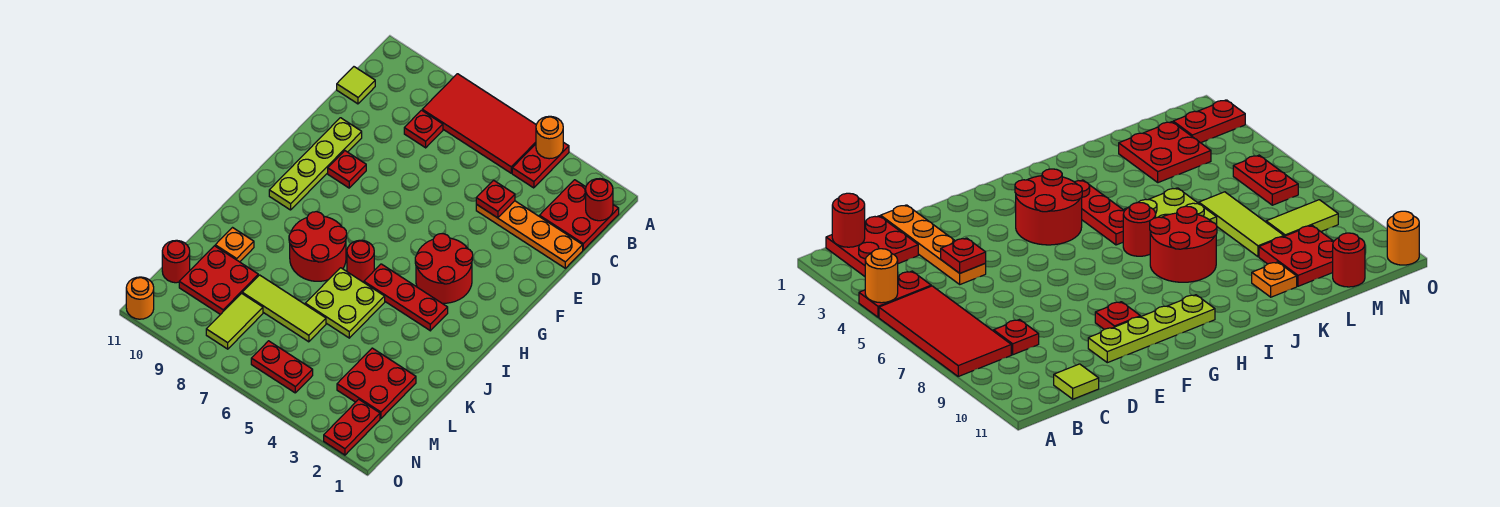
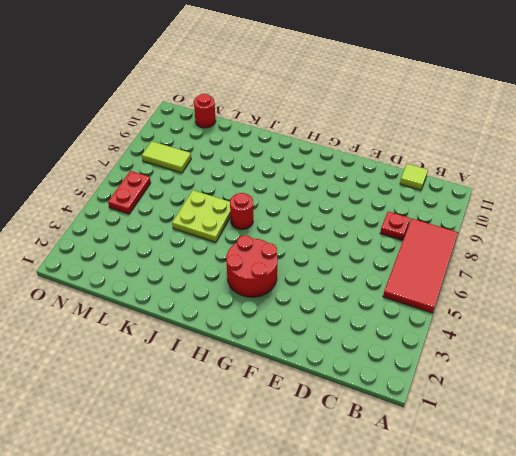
none -> red 1x2 plate [512,142,569,188]
none -> red 2x2 plate [539,180,619,250]
none -> orange 1x4 plate [476,201,583,268]

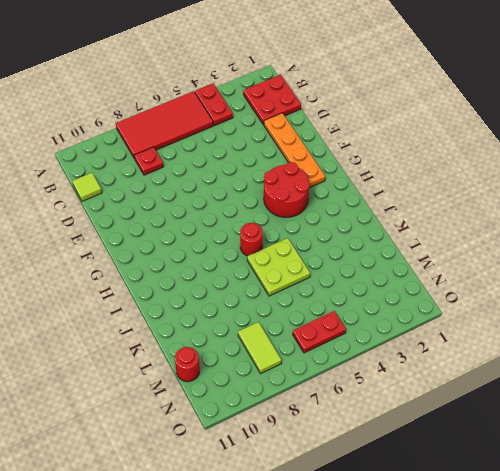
orange 1x4 plate [264,113,325,188] -> orange 1x4 plate turned to [476,201,583,268]
none -> lime 1x4 plate [269,118,362,210]
none -> red 1x1 plate [328,151,366,188]
none -> red 1x3 plate [364,264,448,331]

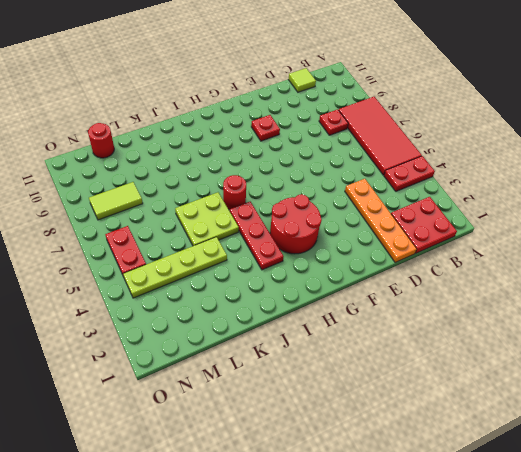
lime 1x4 plate [123,237,227,298] -> lime 1x4 plate moved to [269,118,362,210]
none -> red 2x2 round brick [289,212,347,281]
none -> orange 1x1 plate [215,228,254,262]
none -> red 2x2 plate [337,348,416,418]

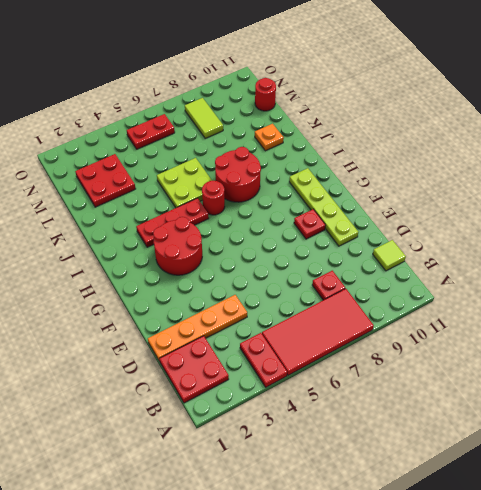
none -> lime 1x3 tile [242,275,326,342]
none -> red 2x2 plate [179,246,258,315]
none -> red 1x2 plate [324,399,380,455]

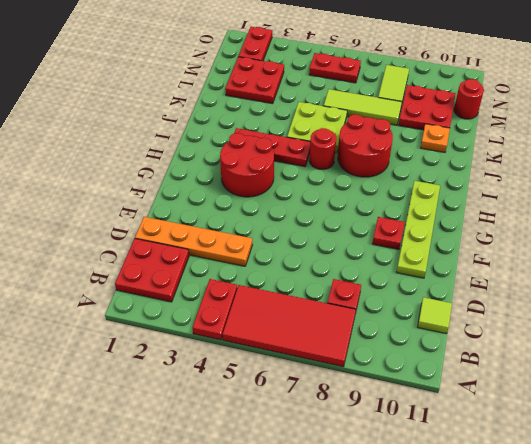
none -> orange 1x1 round brick [126,277,154,319]
none -> orange 1x1 round brick [536,116,563,159]
none -> red 1x1 round brick [586,179,613,221]

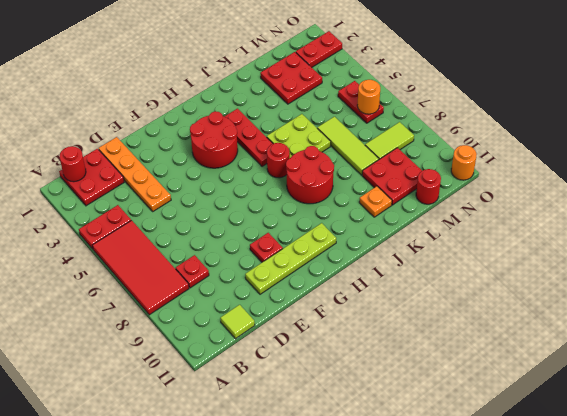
orange 1x1 round brick [357,80,380,114] -> orange 1x1 round brick moved to [536,116,563,159]
none -> red 1x1 plate [476,180,515,218]

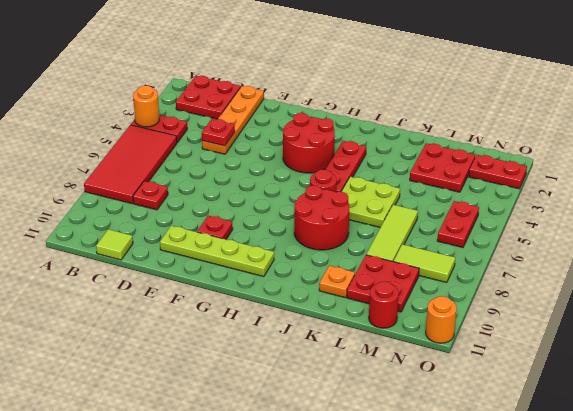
none -> red 1x1 round brick [586,179,613,221]

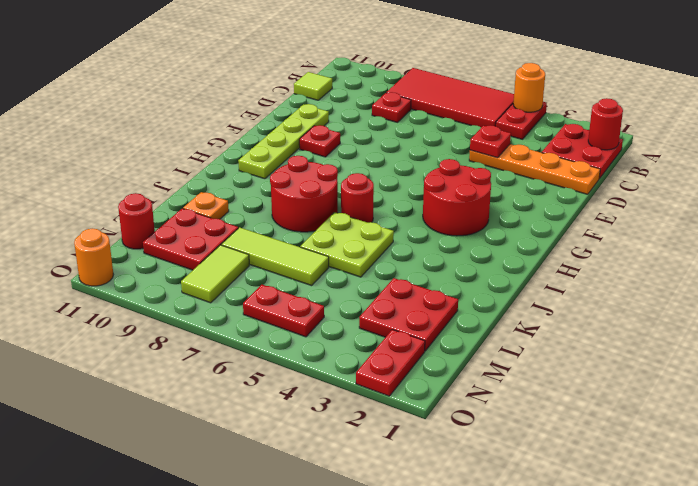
none -> red 1x3 plate [364,264,448,331]

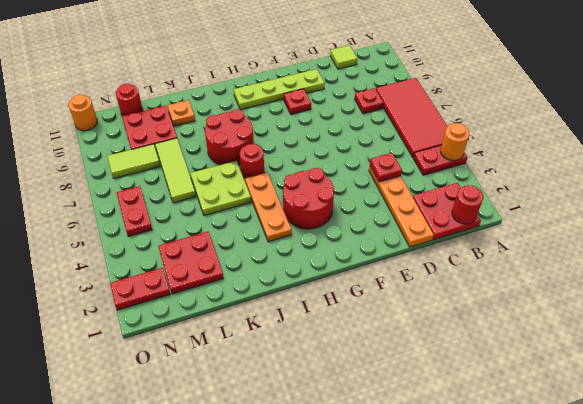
orange 1x3 plate [245,173,292,242] -> red 1x3 plate [364,264,448,331]

